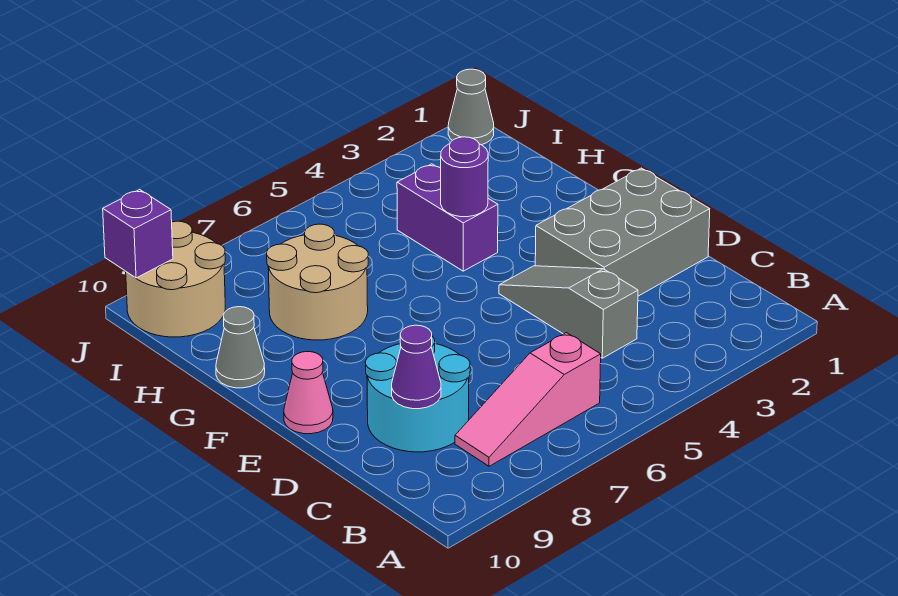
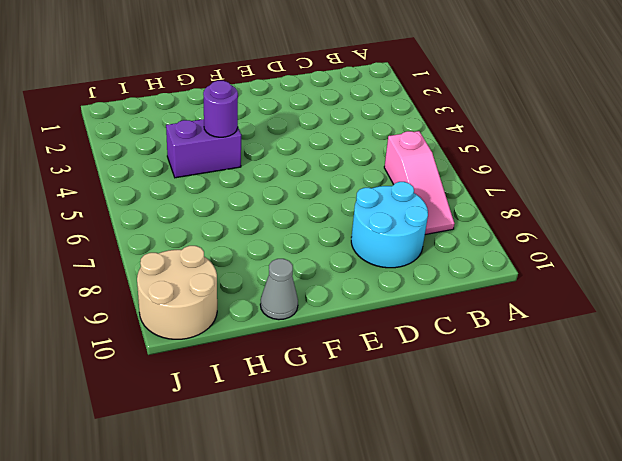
none -> grey 1x3 slope [499,266,638,358]
none -> grey 2x3 brick [535,168,710,296]
none -> pink 1x1 cone [284,352,333,434]

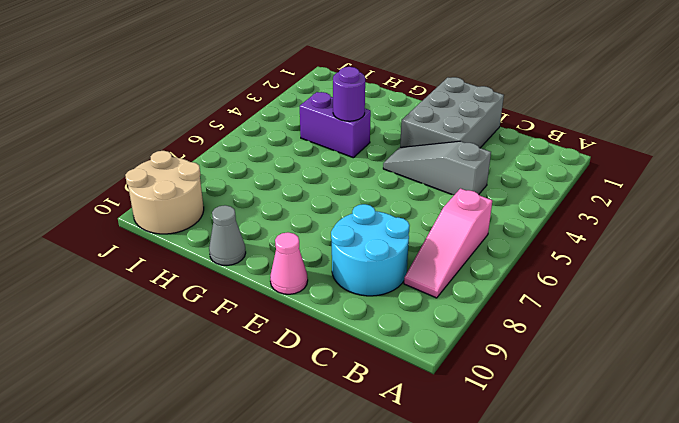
none -> tan 2x2 round brick [267,224,368,340]
none -> grey 1x1 cone [448,69,494,145]
none -> purple 1x1 cone [392,325,441,409]

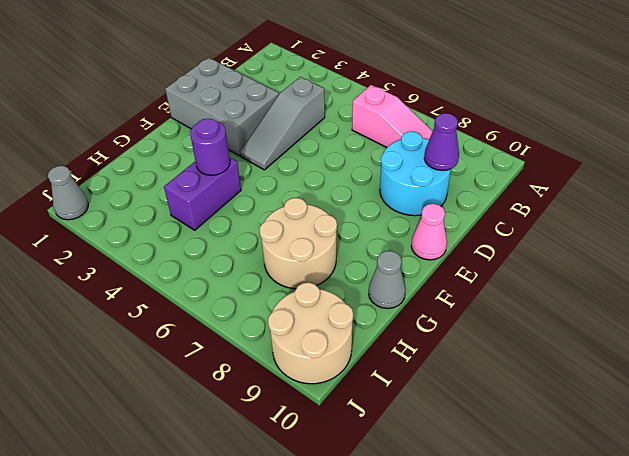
none -> purple 1x1 brick [103,190,173,278]

